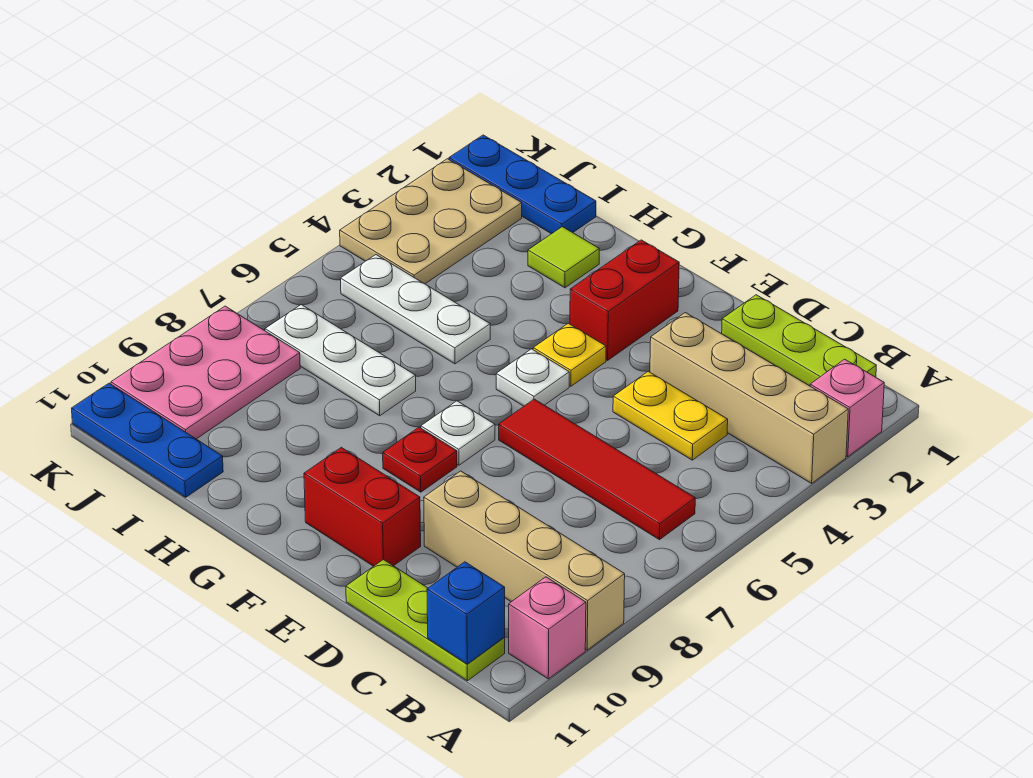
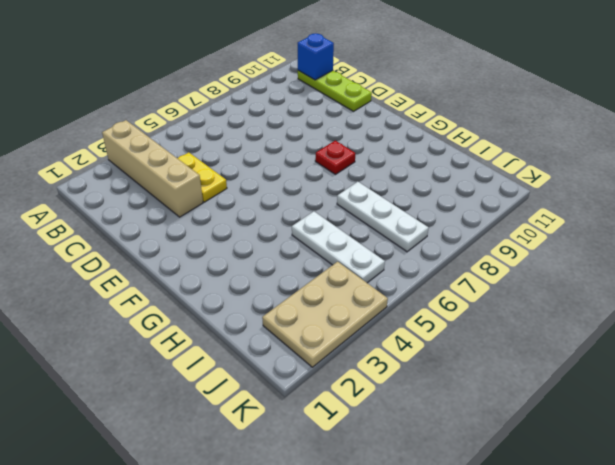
none -> pink 1x1 brick [810,359,884,457]
none -> tan 1x4 brick [424,471,625,650]
none -> pink 1x1 brick [509,577,586,679]

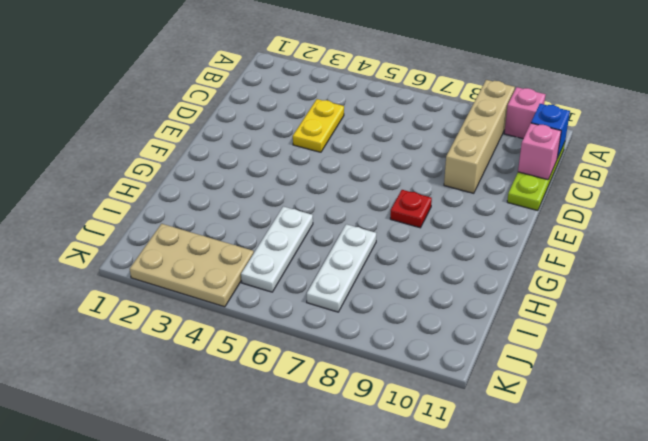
pink 1x1 brick [518,123,561,180] -> pink 1x1 brick moved to [810,359,884,457]
none -> tan 1x4 brick [650,313,848,483]
none -> lime 1x3 plate [722,295,876,386]
none -> red 1x4 tile [499,399,695,540]

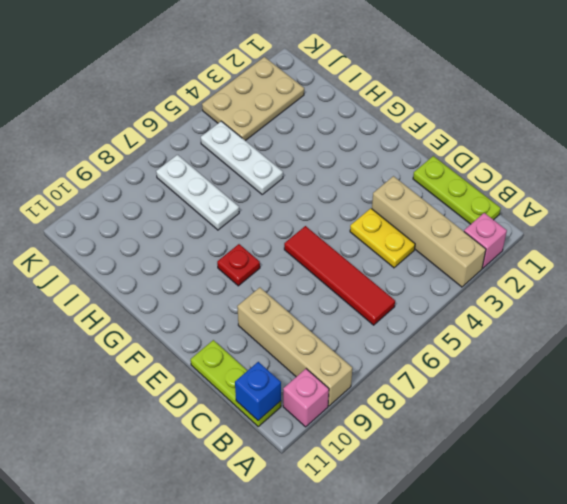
none -> red 1x2 brick [304,447,421,566]
none -> red 1x2 brick [570,240,679,360]
none -> yellow 1x1 plate [533,323,606,386]

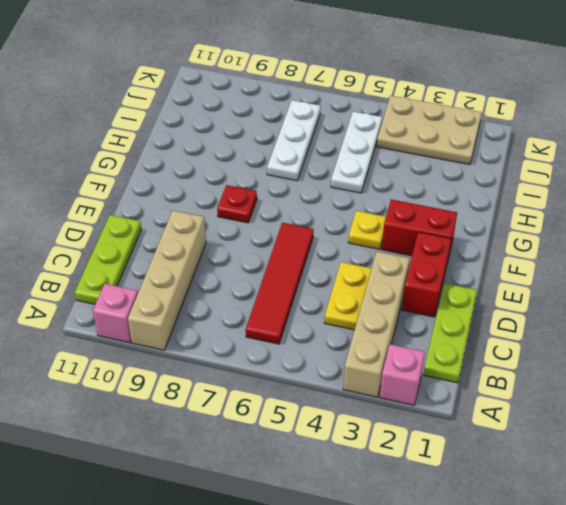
red 1x2 brick [402,232,451,317] -> red 1x2 brick moved to [304,447,421,566]
none -> white 1x1 plate [496,349,569,406]
none -> white 1x1 plate [421,401,495,465]
none -> lime 1x1 tile [528,227,599,288]

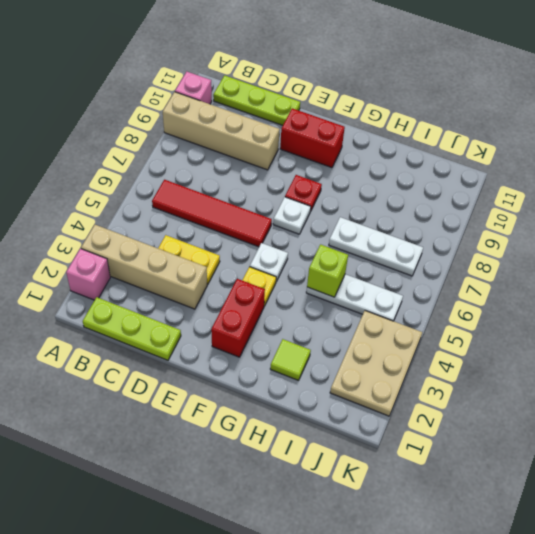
lime 1x1 brick [307,245,348,297] -> none
none -> blue 1x3 plate [449,135,596,234]
none -> blue 1x3 plate [72,383,223,497]
none -> pink 2x3 plate [111,306,300,439]

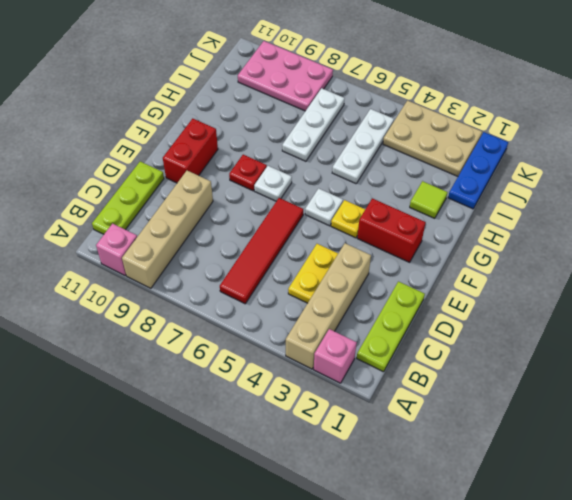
none -> blue 1x3 plate [72,383,223,497]
none -> blue 1x1 brick [427,562,505,664]

